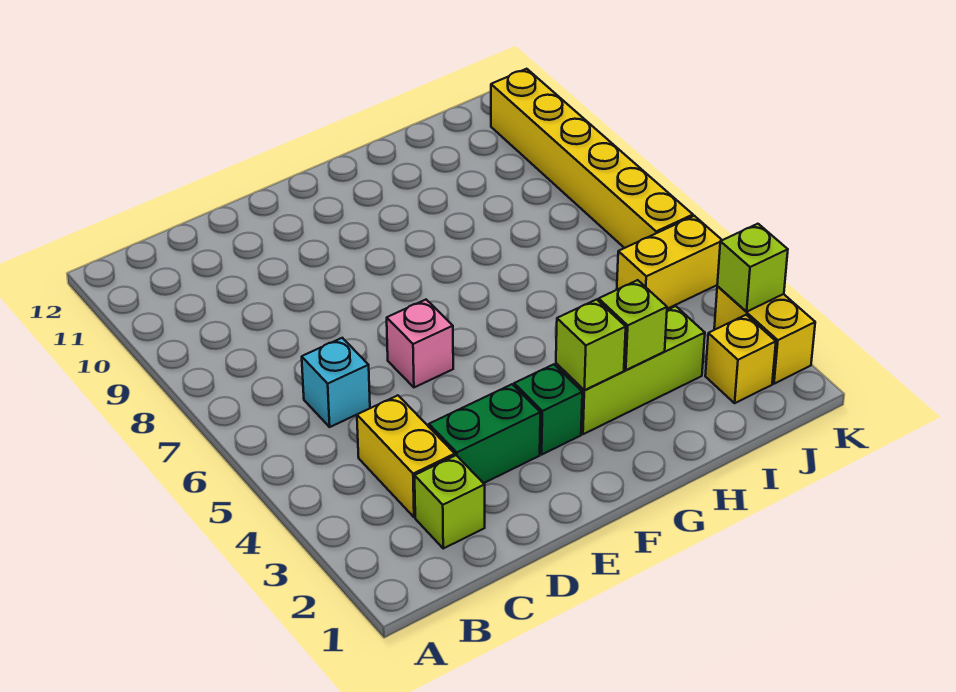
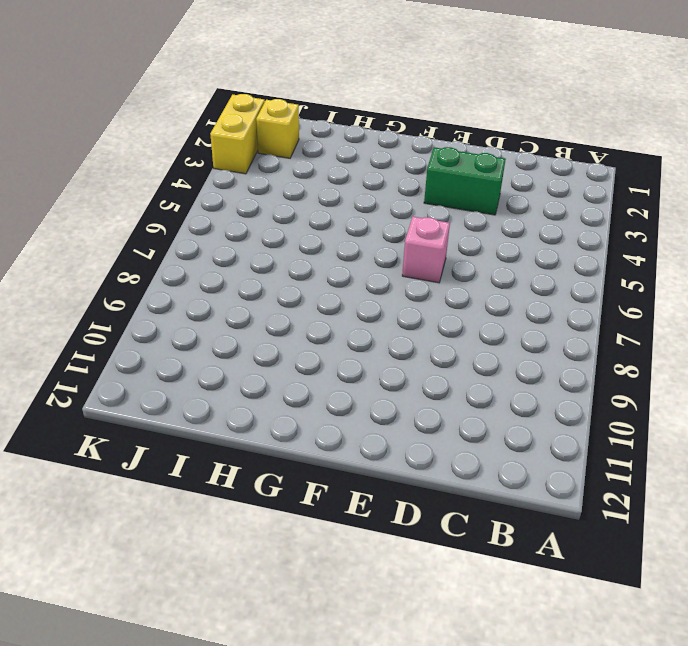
none -> lime 1x1 brick [415,455,485,548]
none -> yellow 1x2 brick [357,395,455,517]
none -> cyan 1x1 brick [302,338,370,427]

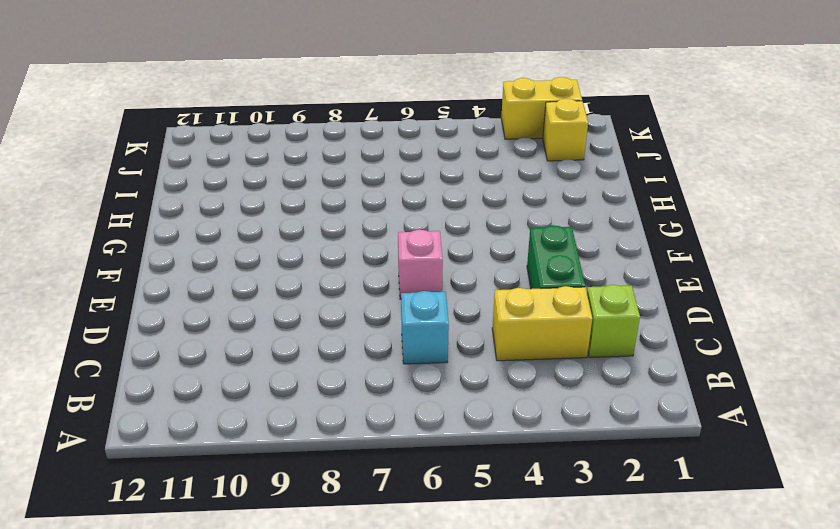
none -> green 1x1 brick [514,364,582,454]
none -> lime 1x3 brick [555,306,705,434]
none -> yellow 1x2 brick [617,216,722,309]

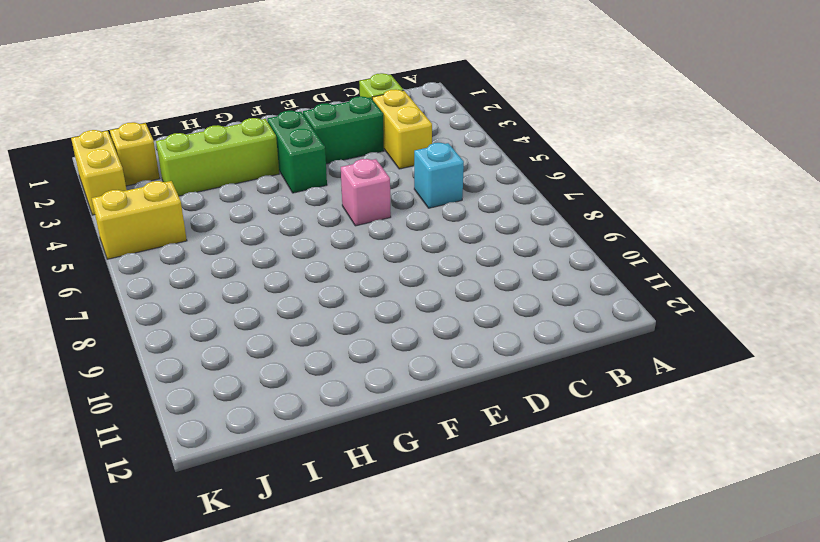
green 1x2 brick [267,111,327,193] -> green 1x1 brick [514,364,582,454]
none -> yellow 1x6 brick [491,69,693,248]
none -> lime 1x1 brick [556,300,626,390]
none -> lime 1x1 brick [599,280,667,370]

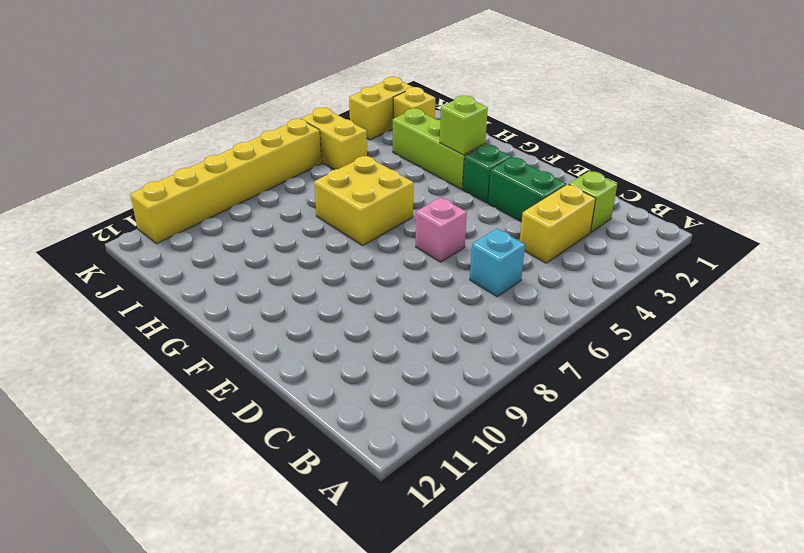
yellow 2x2 brick [314,156,414,245] -> none
none -> lime 1x1 brick [599,280,667,370]
none -> lime 1x1 brick [717,224,788,312]

